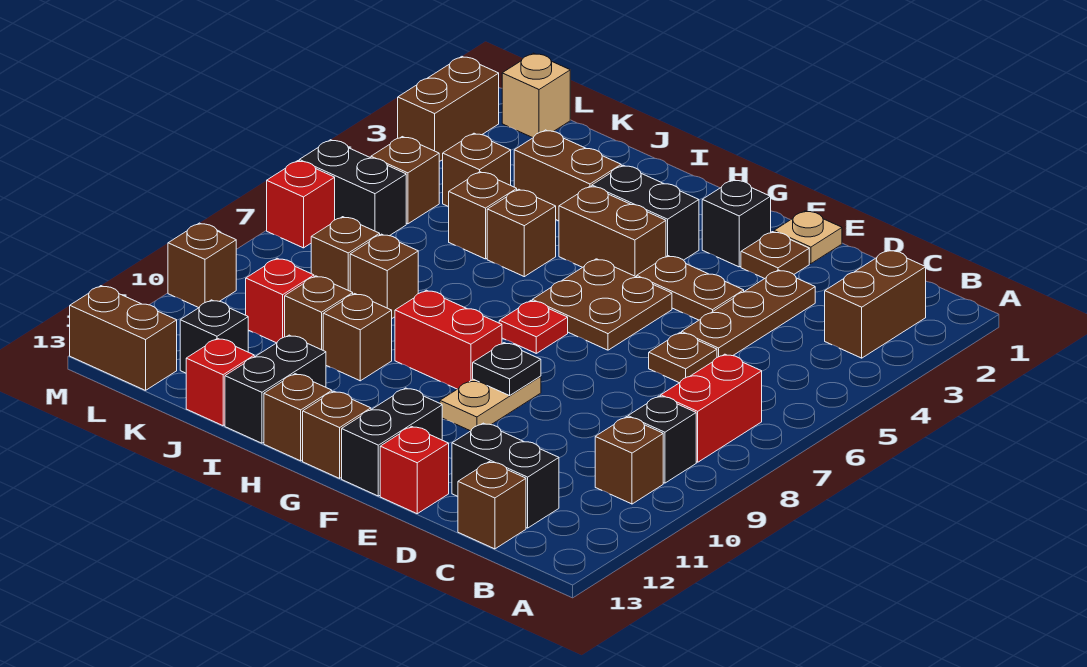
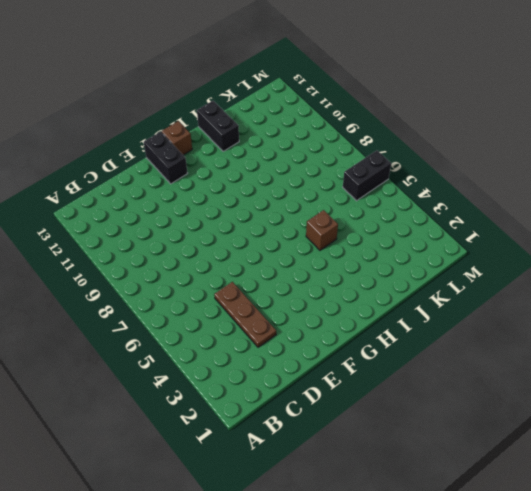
none -> brown 1x2 brick [825,250,926,358]
none -> red 1x2 brick [661,354,762,462]
none -> black 1x1 brick [628,396,696,483]
none -> brown 1x1 brick [595,417,663,504]

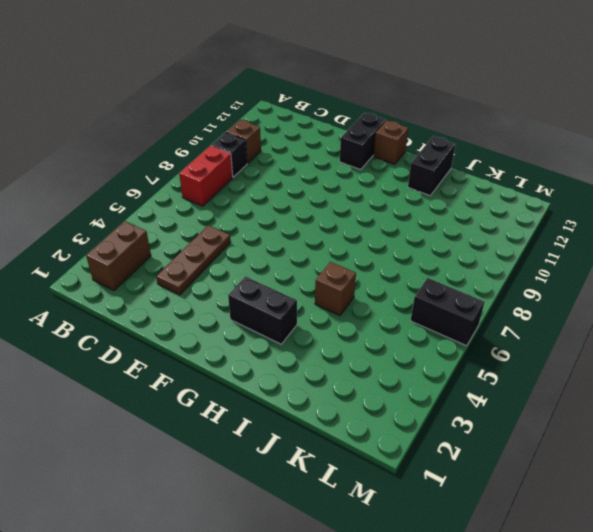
none -> black 1x2 brick [452,423,559,528]
none -> brown 1x1 brick [458,462,526,549]
none -> brown 1x1 plate [649,333,717,383]
none -> tan 1x1 plate [774,211,842,264]

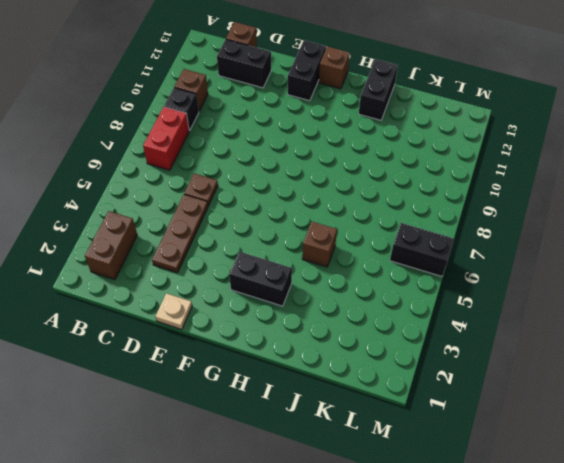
none -> brown 1x1 plate [741,232,809,279]
none -> brown 1x2 plate [637,256,744,320]
none -> red 1x1 brick [380,426,449,514]
none -> black 1x1 brick [702,180,771,267]

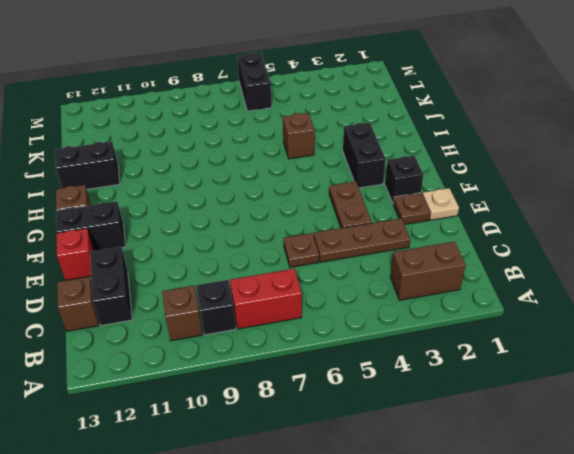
none -> brown 2x2 plate [532,259,672,350]
none -> tan 1x2 plate [440,376,541,431]
none -> brown 1x2 brick [559,186,666,277]
none -> red 1x1 plate [499,301,568,353]

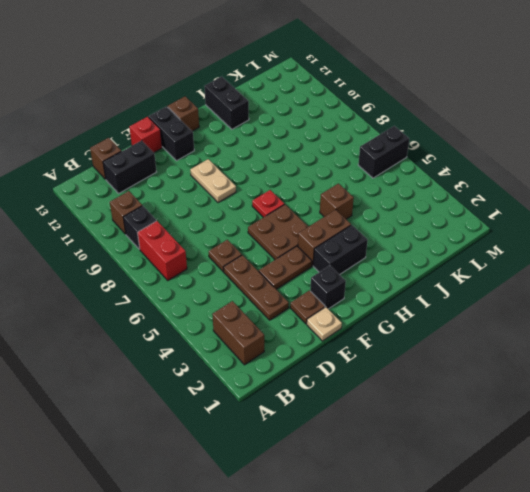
none -> red 1x2 brick [395,290,502,389]
none -> brown 1x1 brick [264,374,332,461]
none -> brown 1x2 brick [514,130,621,221]
none -> brown 1x1 brick [323,294,392,381]

